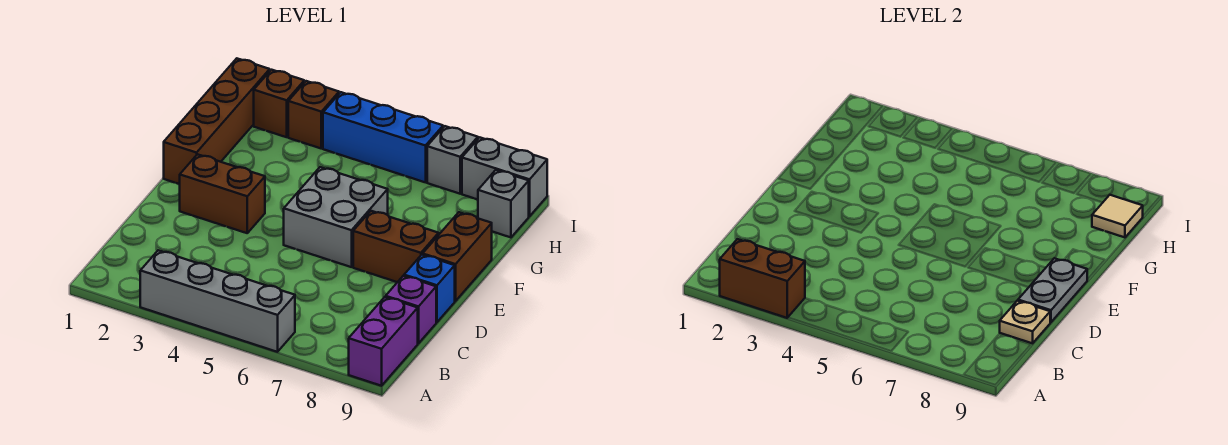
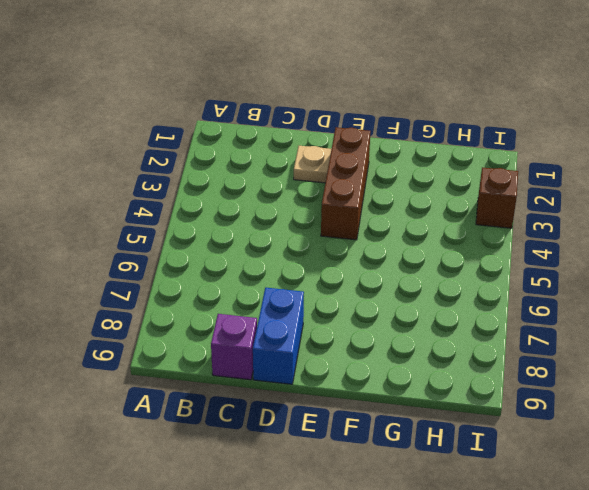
tan 1x1 plate [294,146,331,183] -> tan 1x1 plate moved to [1000,301,1050,343]
blue 1x2 brick [253,288,304,384] -> blue 1x1 brick [404,255,455,322]
brown 1x3 brick [321,127,371,240] -> brown 1x2 brick [180,154,265,233]
none -> grey 1x4 brick [140,250,295,352]
none -> purple 1x2 brick [349,297,418,386]
none -> grey 2x2 brick [284,167,388,267]

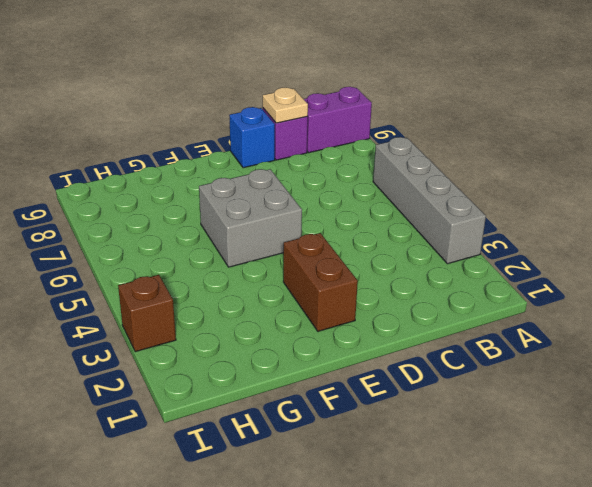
none -> brown 1x2 brick [353,211,439,282]
none -> brown 1x2 brick [423,212,492,301]
none -> brown 1x4 brick [164,58,270,184]

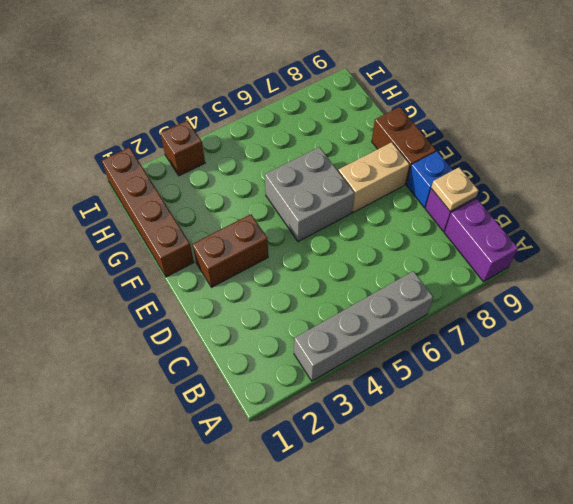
tan 1x2 brick [338,142,409,212] -> brown 1x2 brick [353,211,439,282]
none -> grey 1x1 brick [478,170,529,237]
none -> brown 1x1 brick [254,70,304,137]
none -> blue 1x3 brick [323,92,443,182]

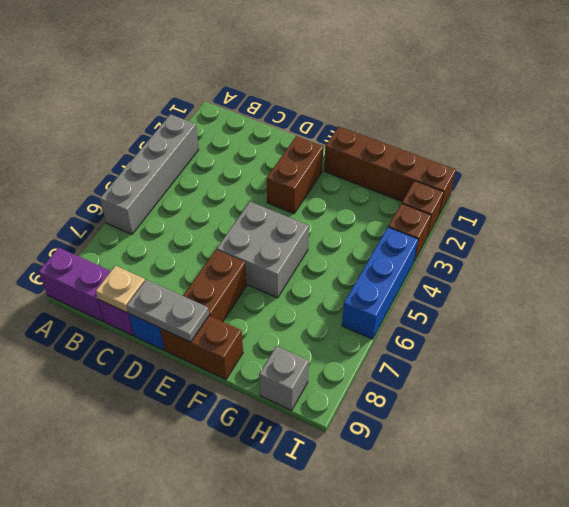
none -> grey 1x1 brick [427,126,478,194]
none -> grey 1x2 brick [462,137,547,216]
none -> brown 1x2 brick [720,239,805,318]

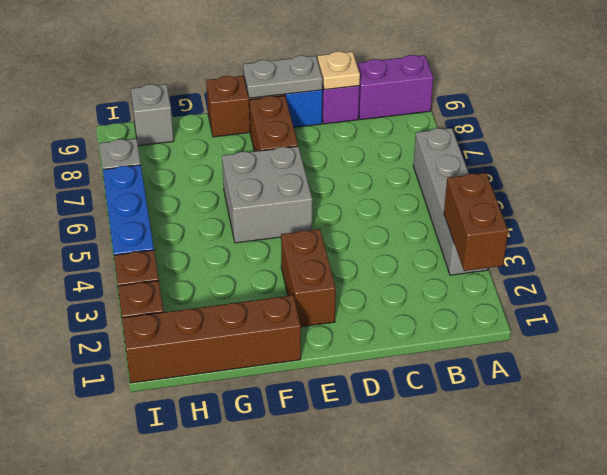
none -> grey 1x2 brick [462,137,547,216]
none -> tan 1x1 tile [1092,195,1143,237]

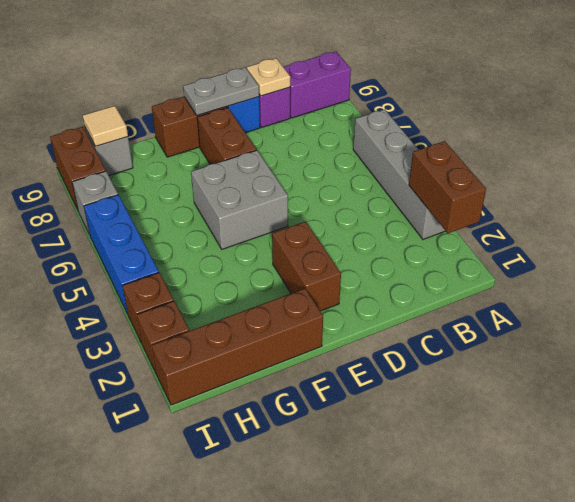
brown 1x2 brick [50,127,106,210] -> grey 1x2 brick [462,137,547,216]

